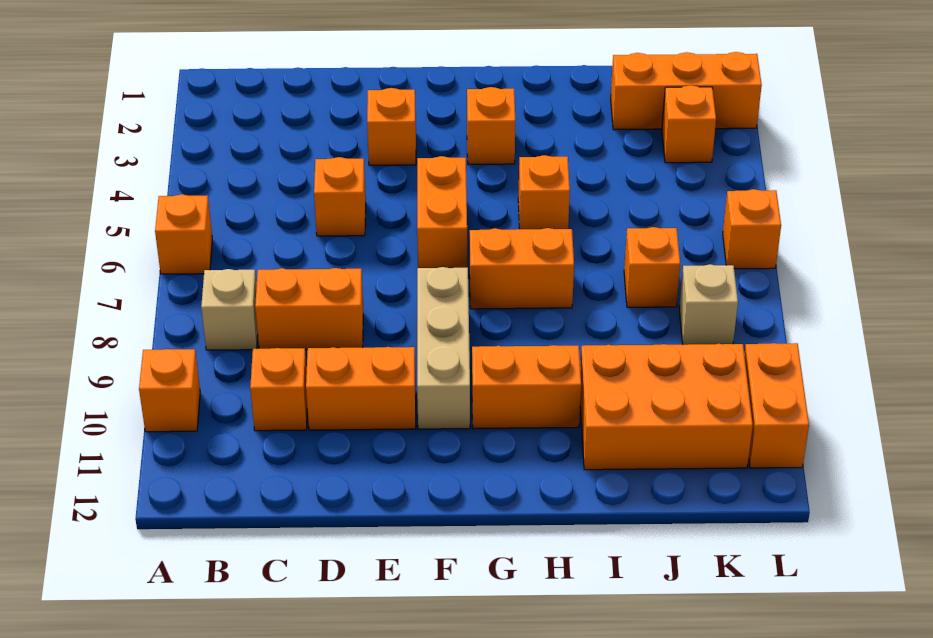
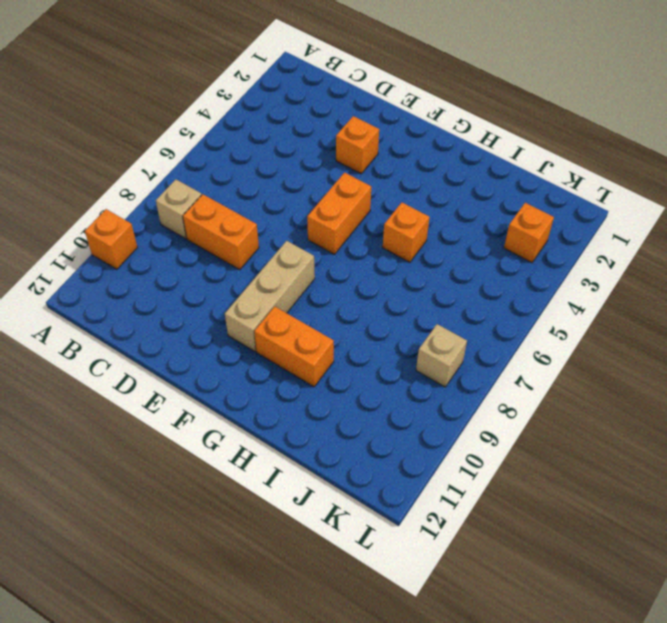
none -> orange 1x1 brick [155,194,212,274]
none -> orange 1x1 brick [250,348,307,431]
none -> orange 1x1 brick [314,157,366,236]

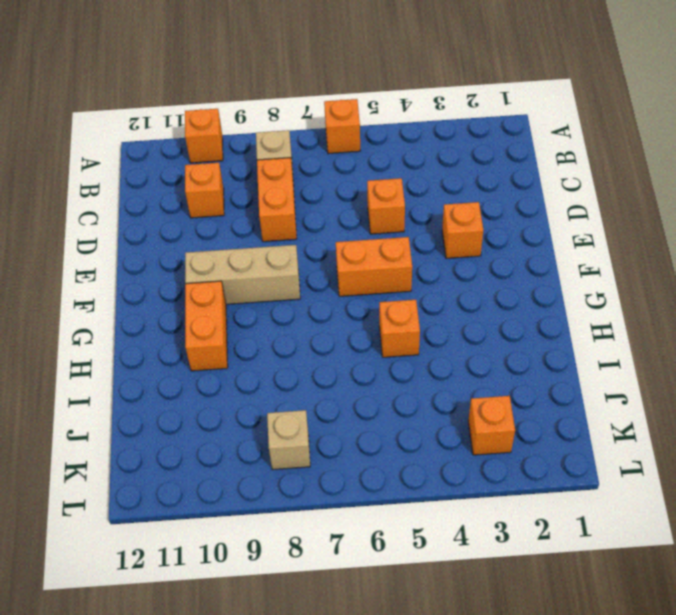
none -> orange 1x2 brick [306,347,416,430]
none -> orange 1x1 brick [467,87,515,165]
none -> orange 1x2 brick [470,228,574,309]

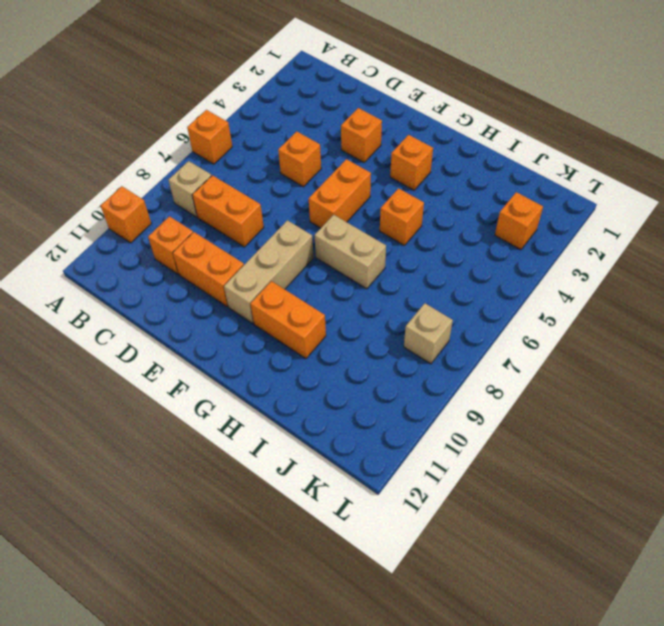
tan 1x2 brick [314,215,386,289] -> orange 1x2 brick [470,228,574,309]
none -> orange 2x3 brick [580,344,753,470]
none -> orange 1x3 brick [611,52,762,130]
none -> orange 1x1 brick [624,227,680,307]

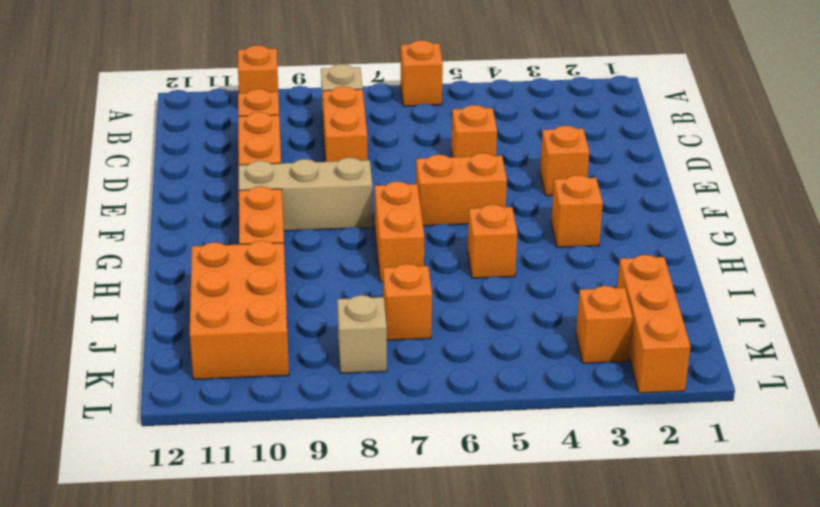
none -> orange 1x1 brick [723,189,781,269]
none -> orange 1x2 brick [744,343,809,468]

